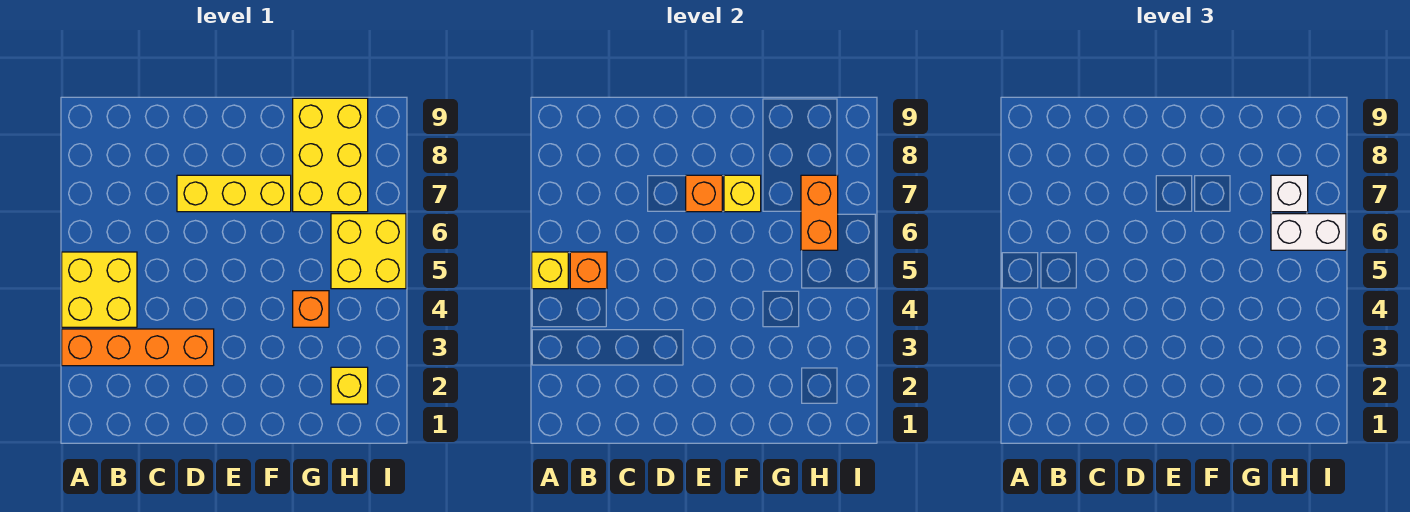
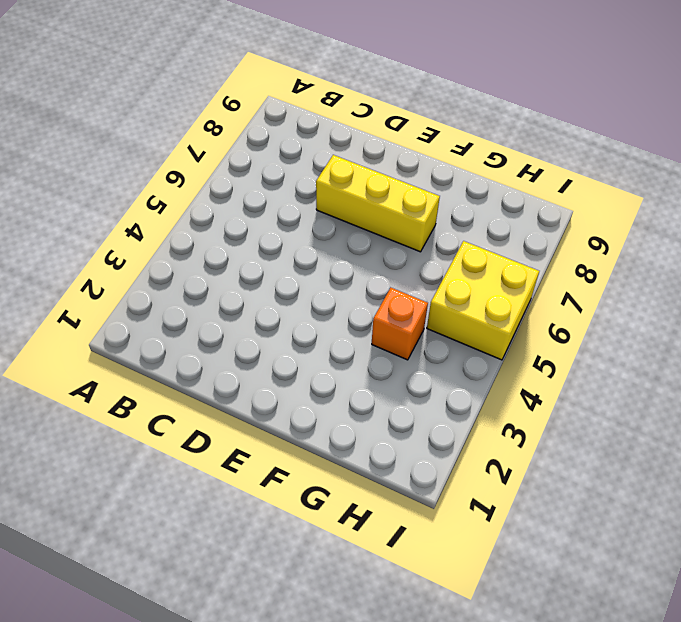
none -> orange 1x4 brick [62,329,214,366]
none -> yellow 2x2 brick [62,252,137,327]
none -> yellow 2x3 brick [293,98,368,212]

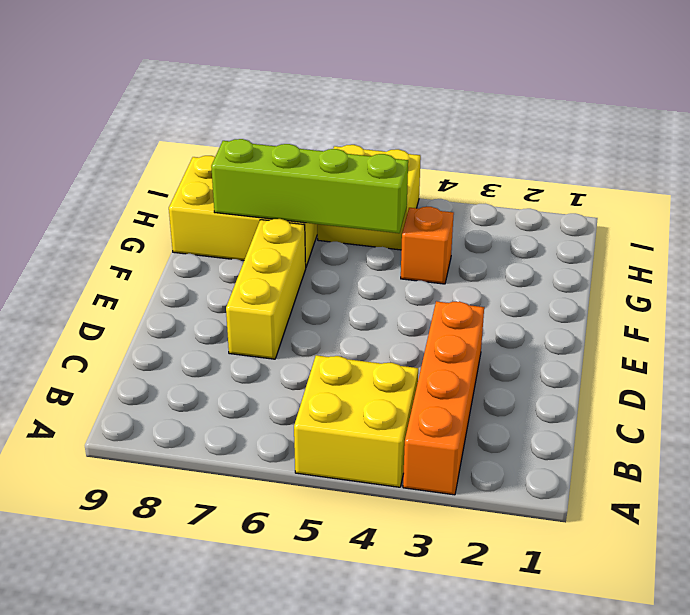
lime 1x4 brick [211,139,408,233] -> none
none -> yellow 1x1 brick [331,367,368,404]
none -> yellow 1x1 brick [532,252,568,289]
none -> orange 1x1 brick [570,252,607,289]

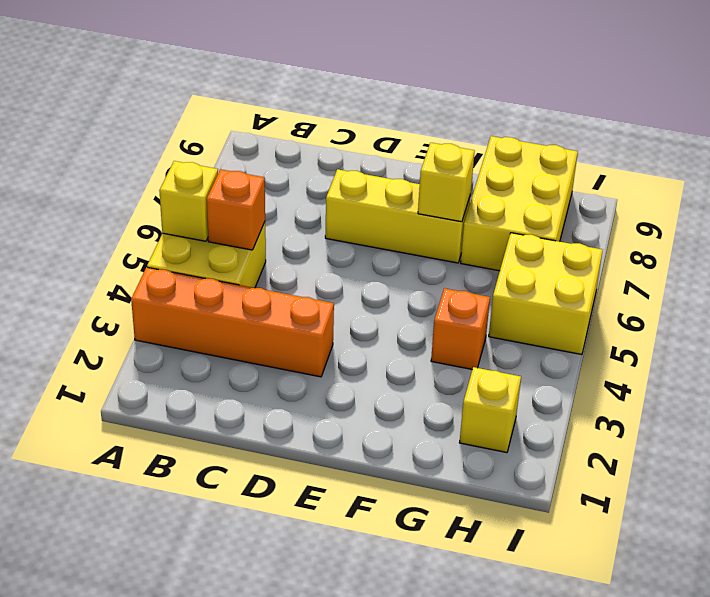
none -> orange 1x1 brick [686,175,722,212]
none -> orange 1x2 brick [801,175,838,250]
none -> white 1x2 brick [1271,214,1346,250]

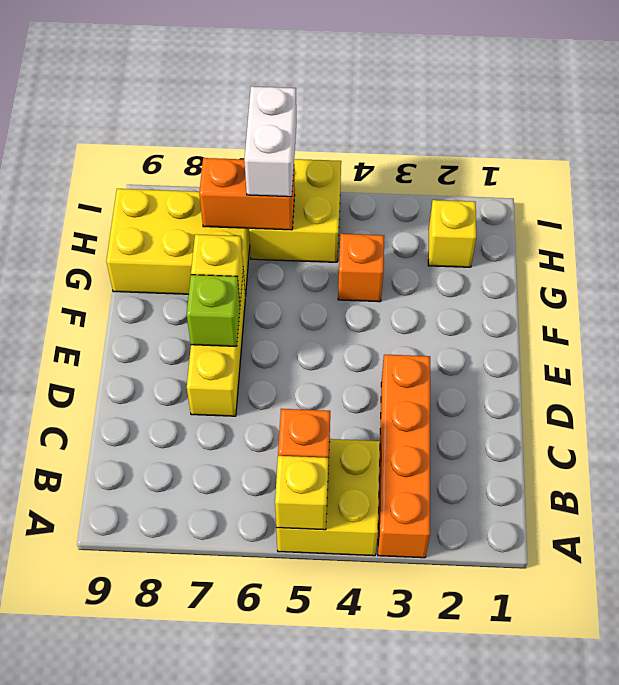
lime 1x1 brick [187,275,240,346] -> orange 1x1 brick [686,175,722,212]
none -> white 1x1 brick [1271,175,1308,212]

